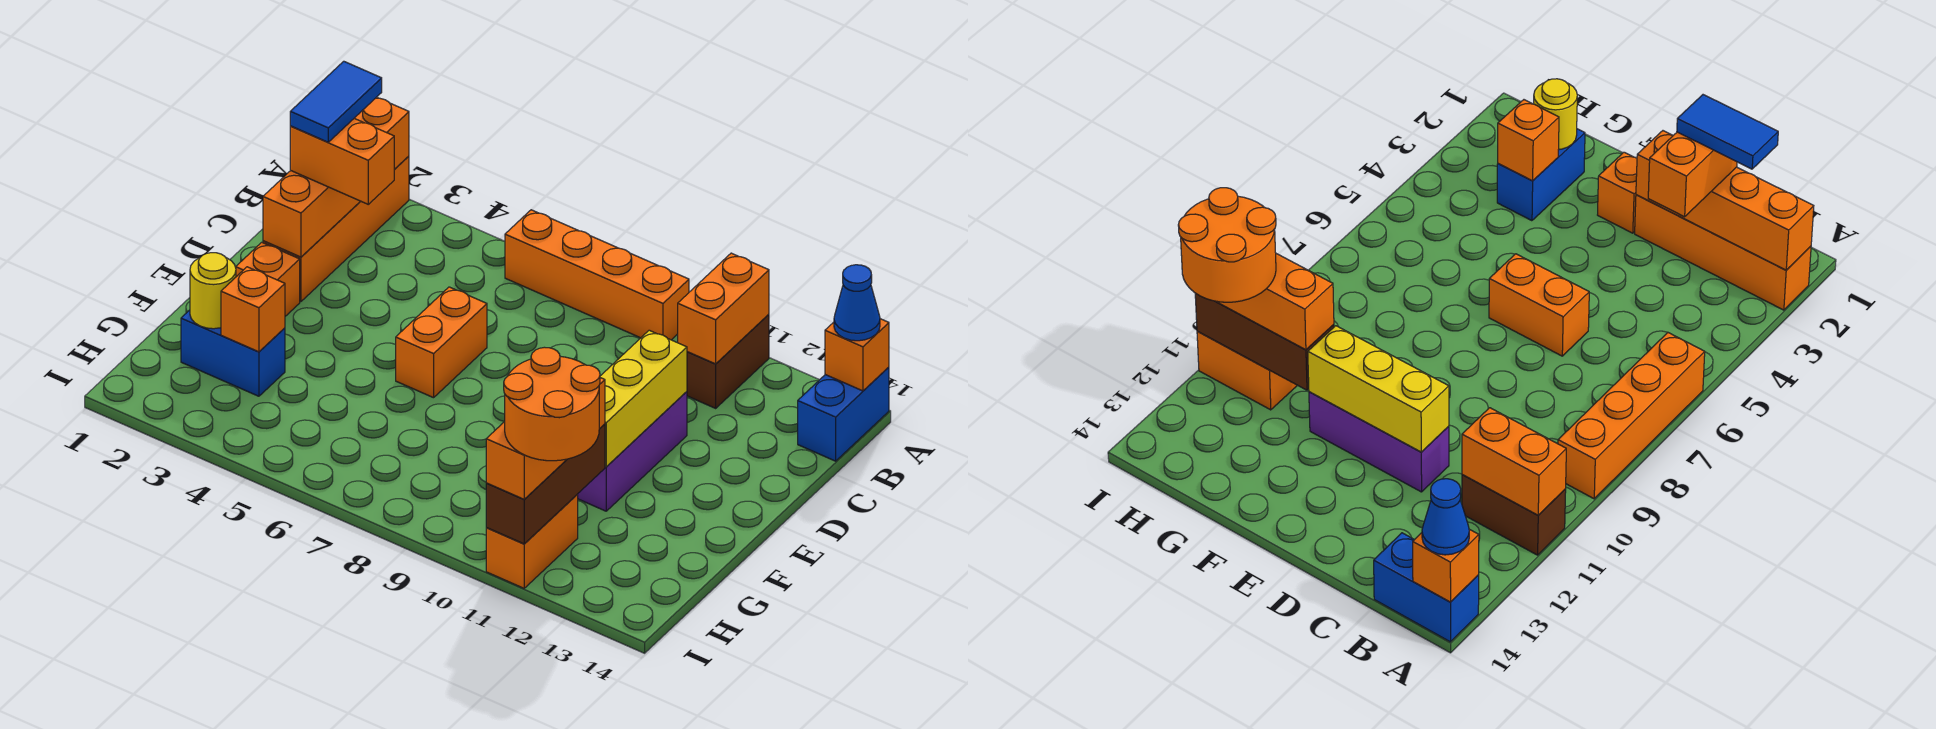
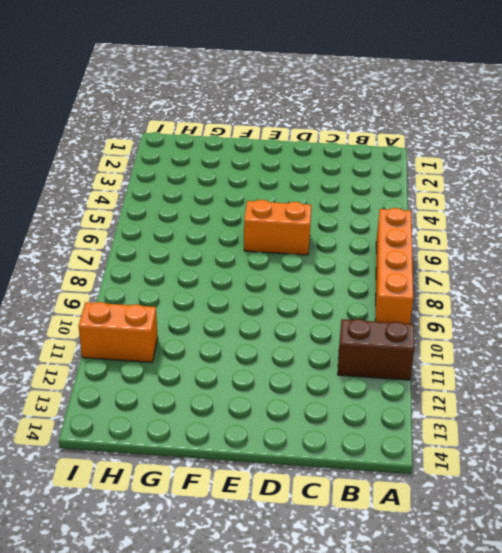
none -> orange 1x4 brick [263,156,409,302]
none -> blue 1x2 brick [798,367,889,461]
none -> purple 1x3 brick [577,392,687,511]

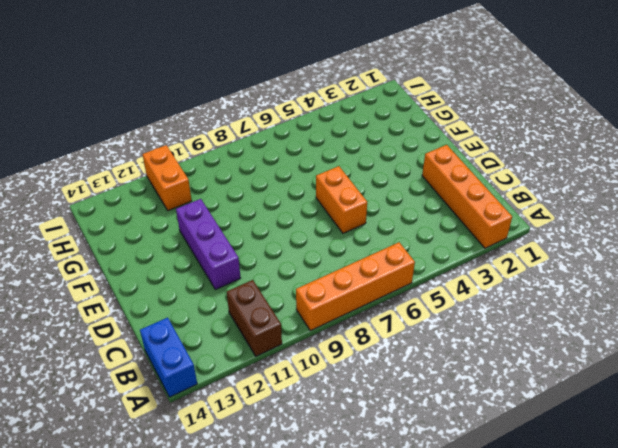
none -> orange 1x1 brick [236,242,300,316]
none -> blue 1x2 brick [181,310,285,396]
none -> orange 1x4 brick [263,97,409,257]

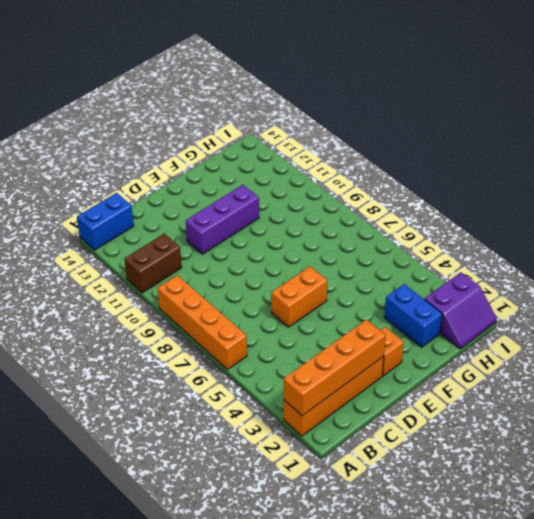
purple 2x2 slope [424,272,497,349] -> none
none -> orange 1x2 brick [486,495,578,588]
none -> orange 1x2 brick [678,253,769,364]
none -> orange 1x1 brick [825,319,889,391]

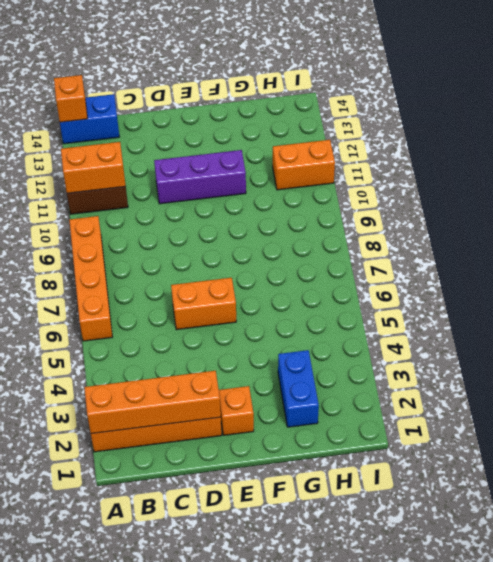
none -> yellow 1x3 brick [600,330,687,467]
none -> yellow 1x1 round brick [190,253,236,329]
none -> orange 1x1 brick [221,267,285,352]

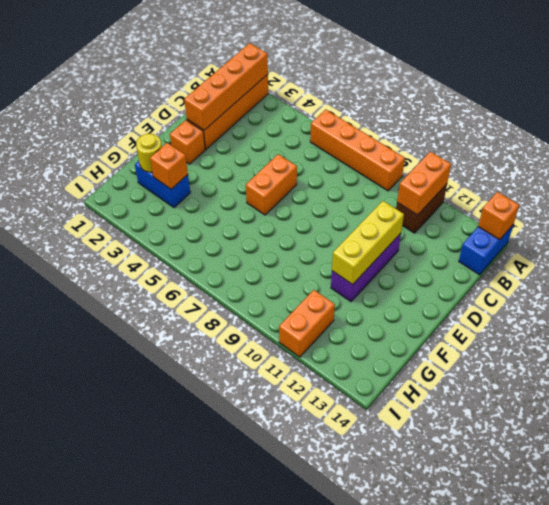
none -> brown 1x3 brick [486,424,605,544]
none -> blue 1x1 cone [834,265,880,341]
none -> orange 1x2 brick [290,119,394,204]

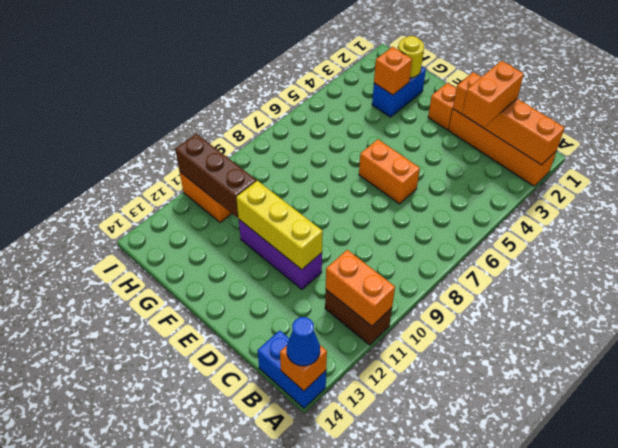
none -> orange 1x4 brick [505,210,689,340]
none -> orange 1x3 brick [486,378,605,499]
none -> blue 1x2 tile [290,61,382,142]

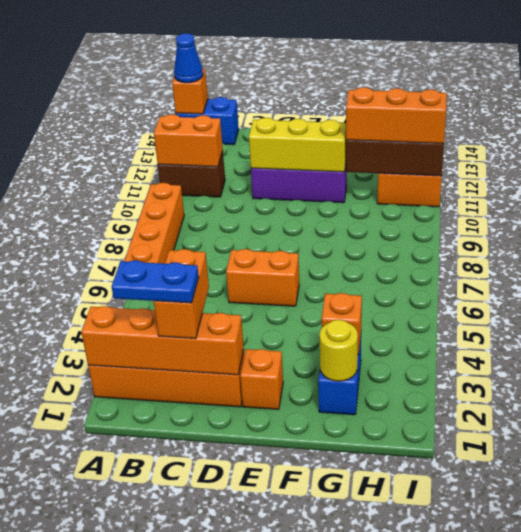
blue 1x2 plate [112,260,199,303] -> blue 1x2 tile [290,61,382,142]
none -> orange 2x2 round brick [504,347,600,461]

